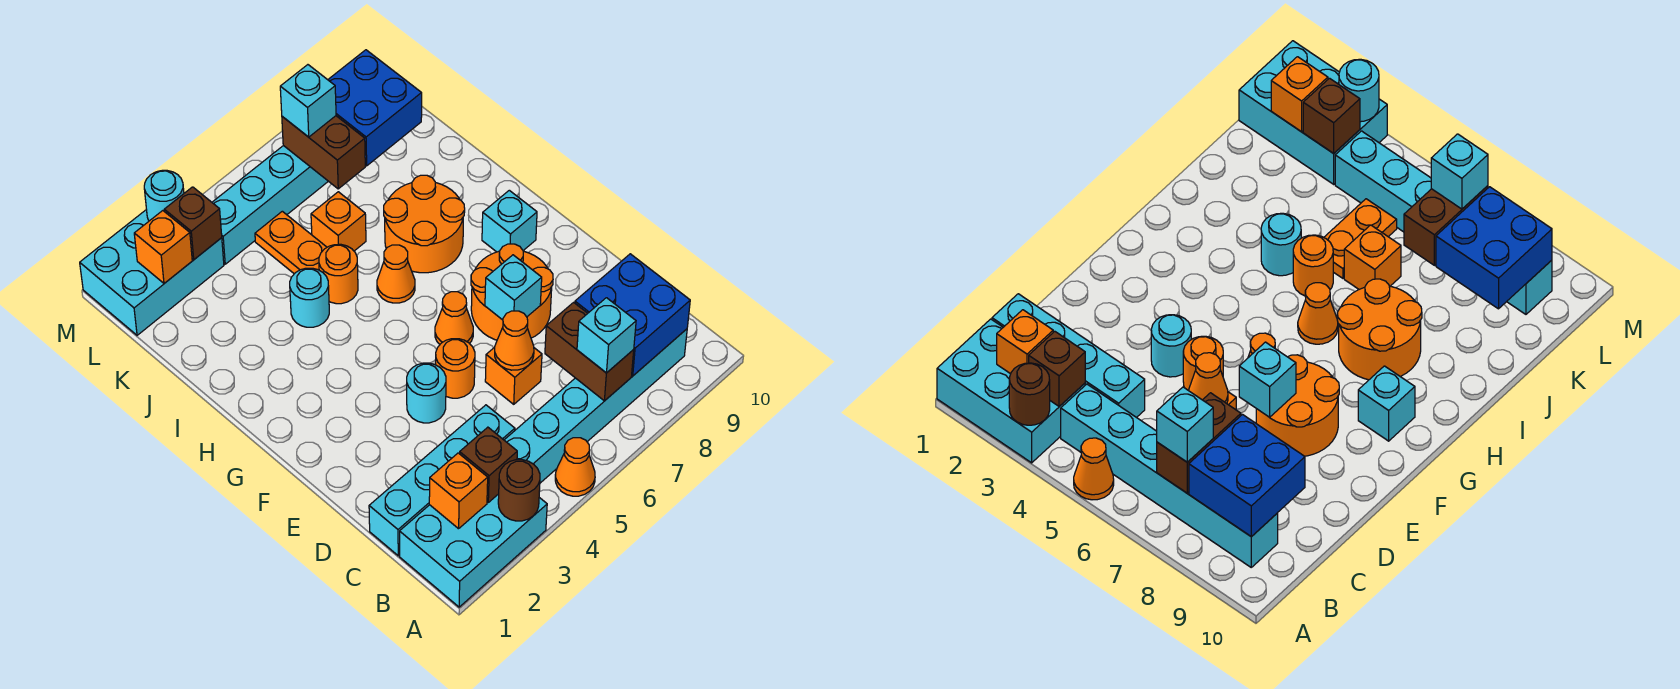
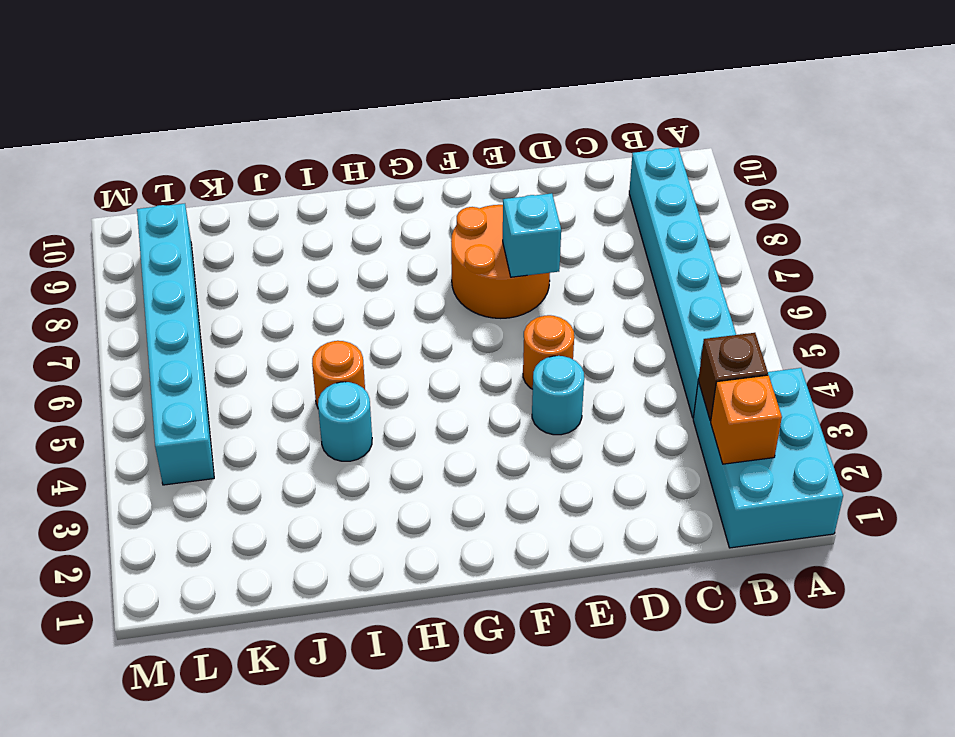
none -> orange 1x1 cone [555,438,595,496]
none -> cyan 1x4 brick [369,405,515,556]
none -> orange 1x1 brick [485,347,542,404]
none -> orange 1x1 cone [435,292,473,344]

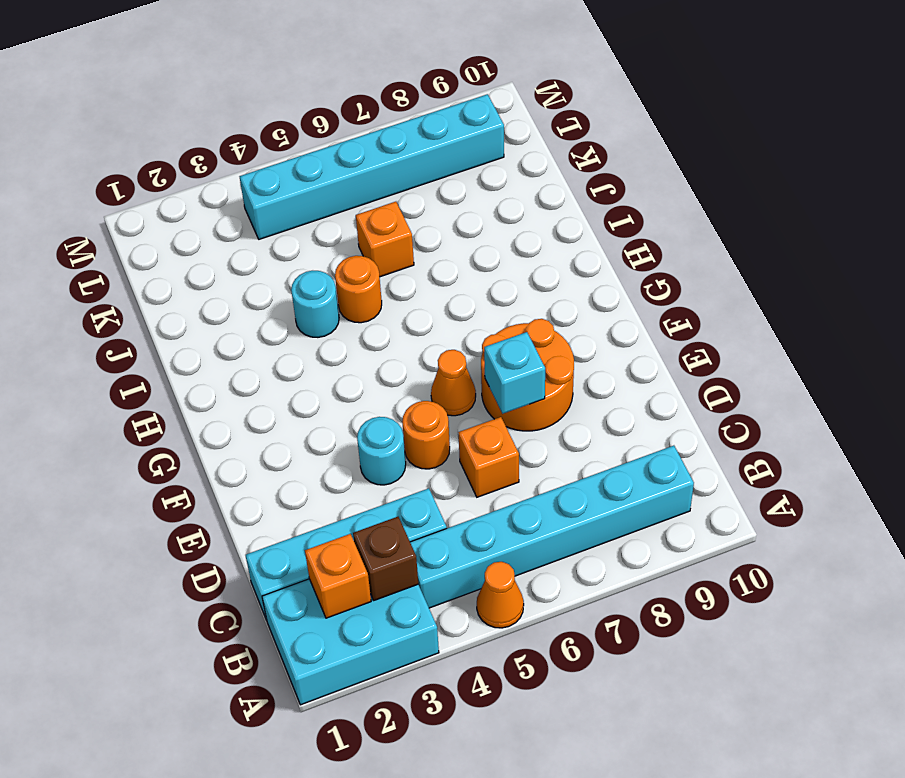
none -> cyan 1x1 brick [482,190,537,252]
none -> orange 1x1 cone [377,245,415,303]
none -> orange 2x2 round brick [384,175,465,273]
none -> orange 1x2 plate [255,211,327,274]

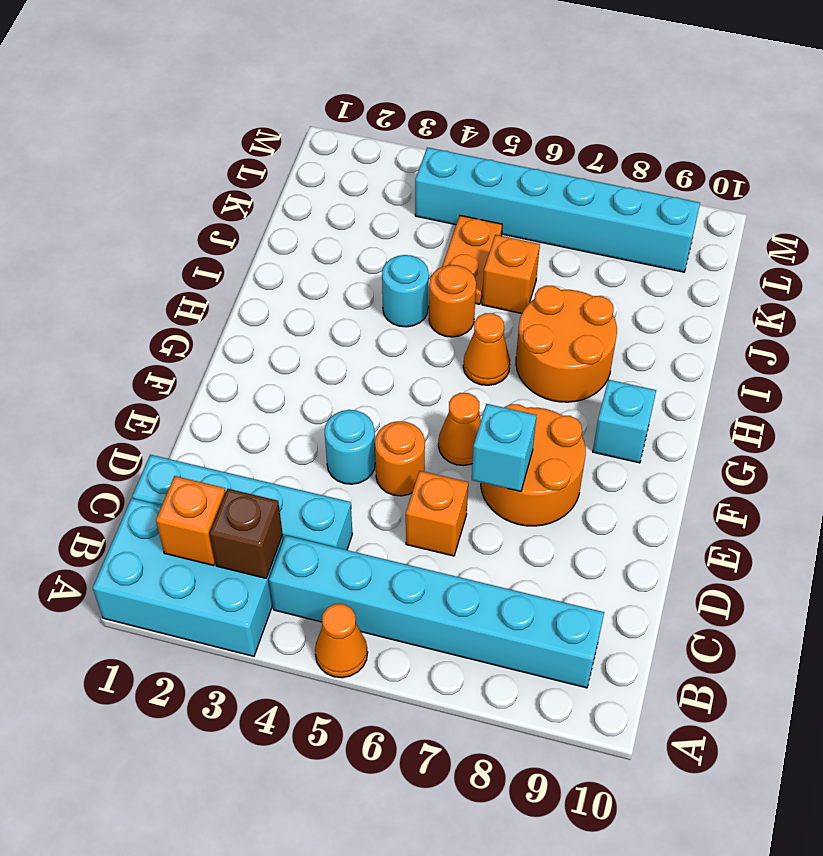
none -> cyan 2x3 brick [80,210,224,335]
none -> brown 1x1 round brick [498,460,540,521]
none -> brown 1x2 brick [545,302,634,401]
none -> blue 2x2 brick [575,254,690,376]

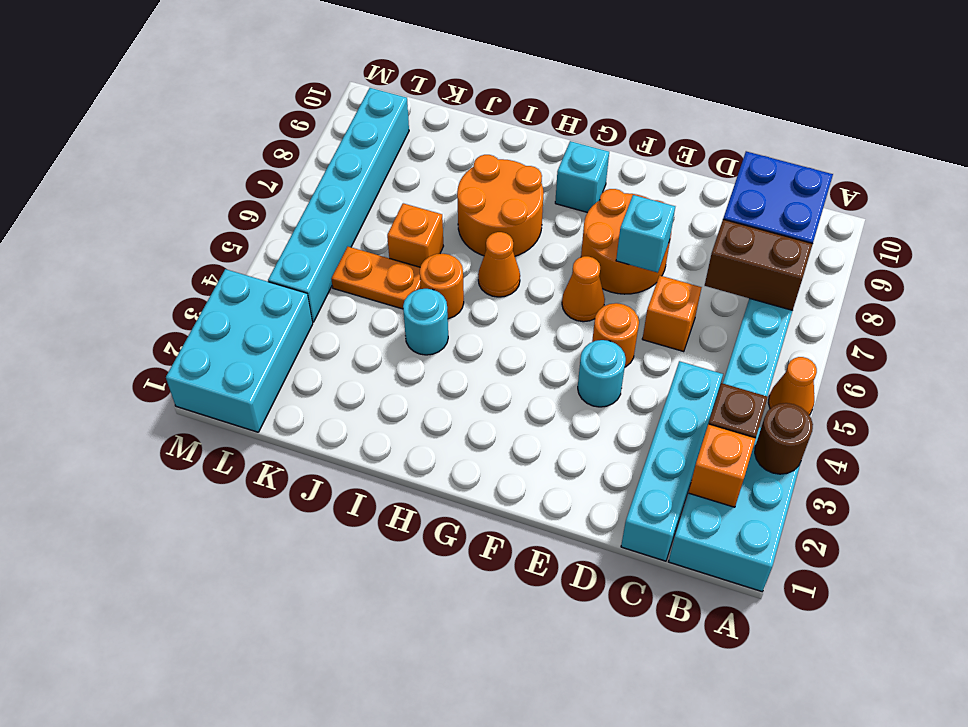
none -> orange 1x1 cone [495,311,534,370]
none -> brown 1x2 brick [282,116,365,189]
none -> blue 2x2 brick [328,50,422,166]
none -> orange 1x1 brick [134,211,192,283]

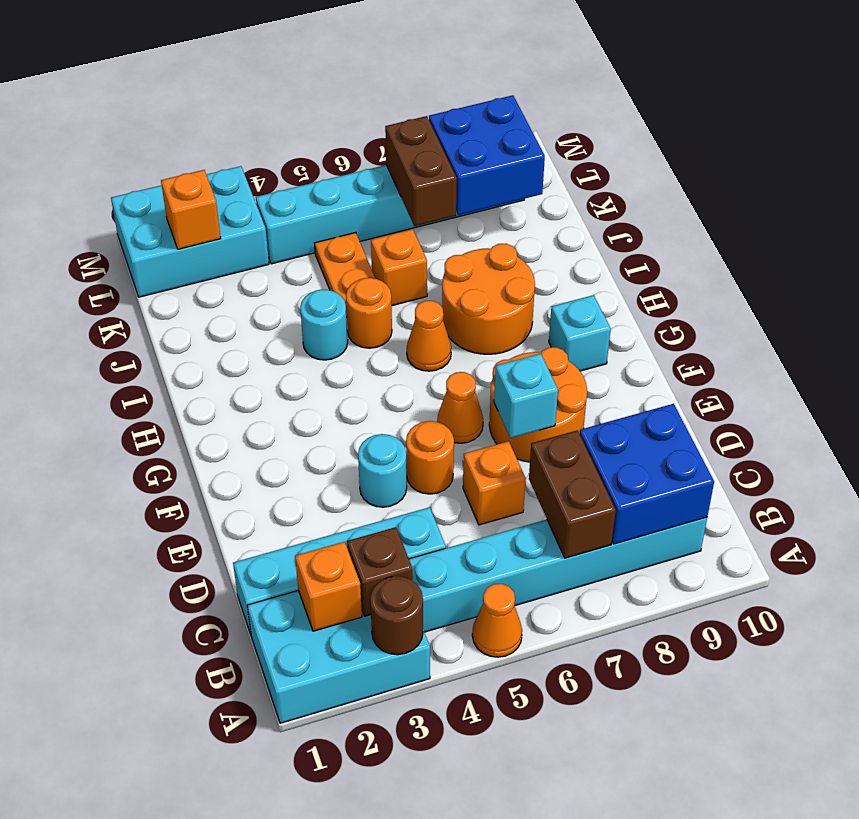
none -> orange 1x1 cone [495,311,534,370]
none -> brown 1x1 brick [164,187,222,259]
none -> cyan 1x1 round brick [144,170,184,221]
none -> cyan 1x1 brick [577,298,636,373]

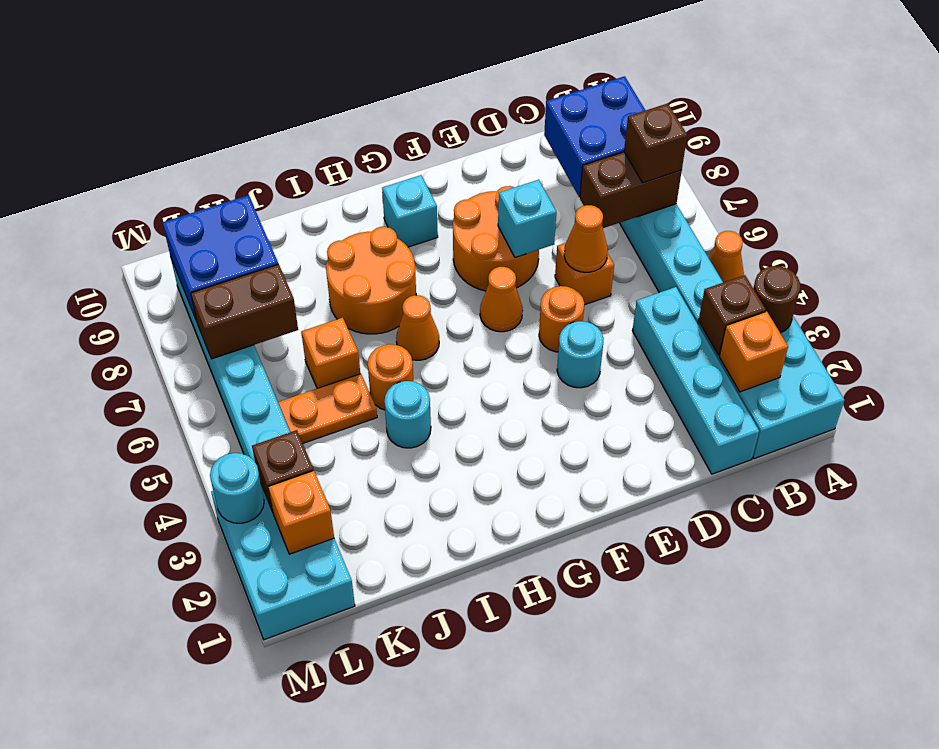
brown 1x1 brick [624,103,687,183] -> cyan 1x1 brick [577,298,636,373]
none -> cyan 1x1 brick [280,65,336,137]

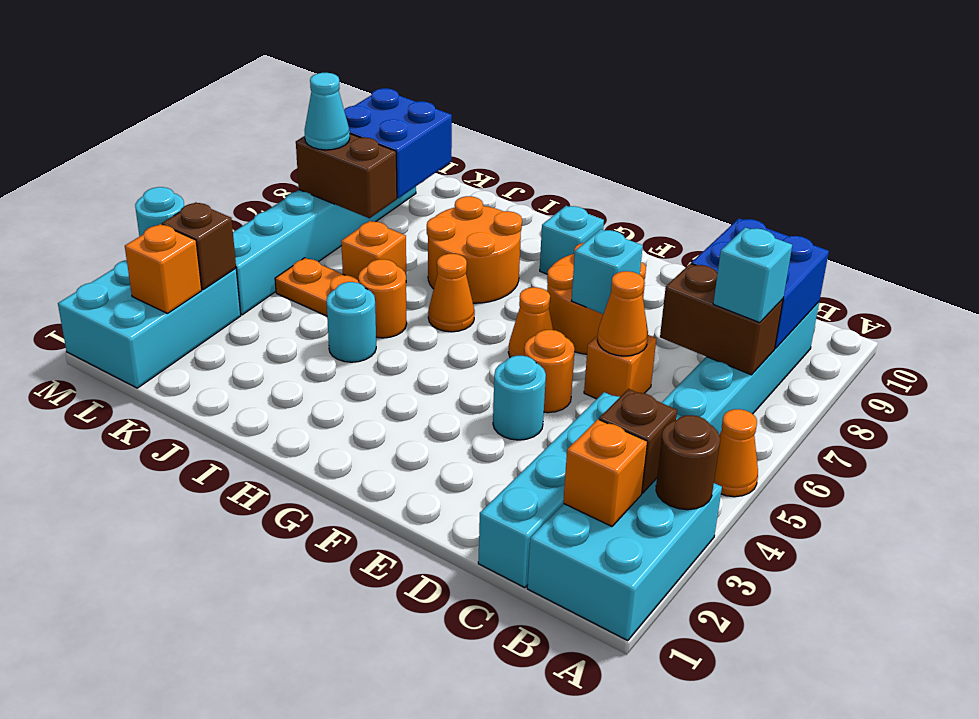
cyan 1x1 cone [305,73,350,150] -> cyan 1x1 brick [280,65,336,137]

